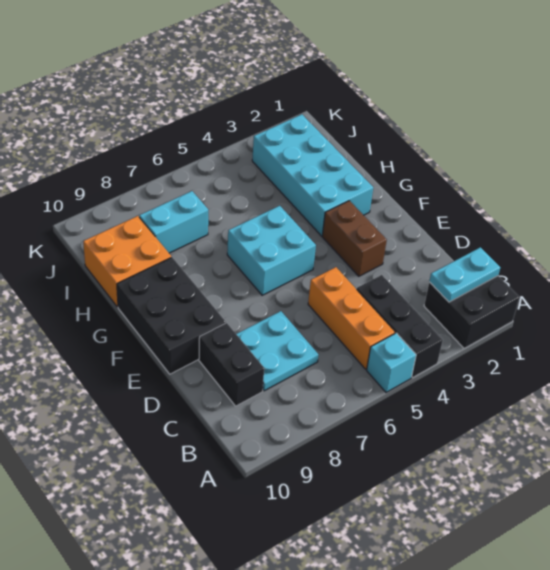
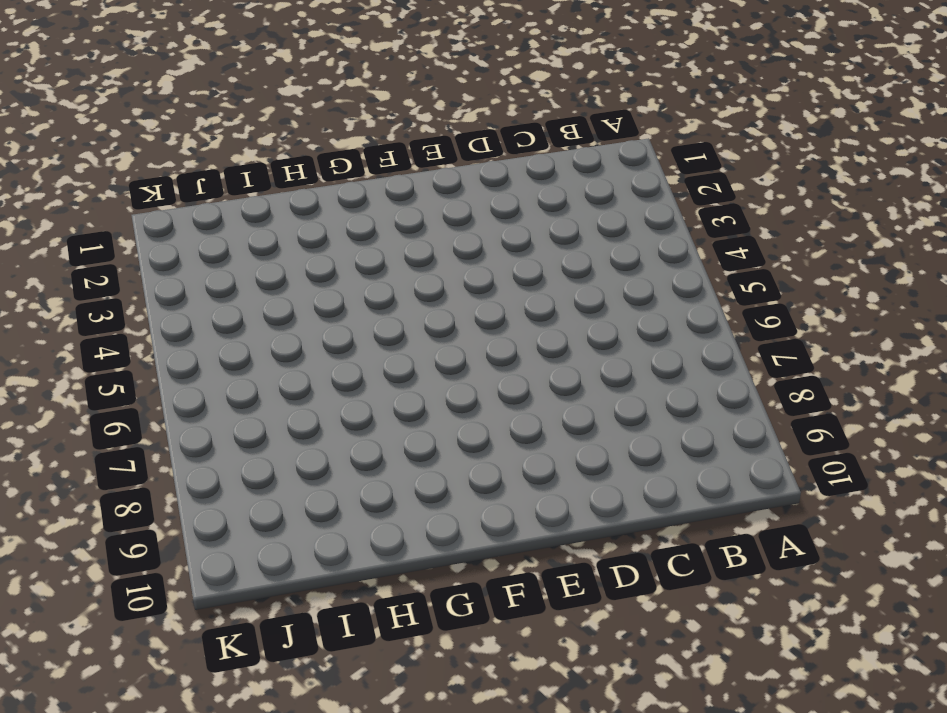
none -> black 2x2 brick [424,276,520,349]
none -> black 1x3 brick [357,275,443,377]
none -> cyan 1x1 brick [367,333,416,392]

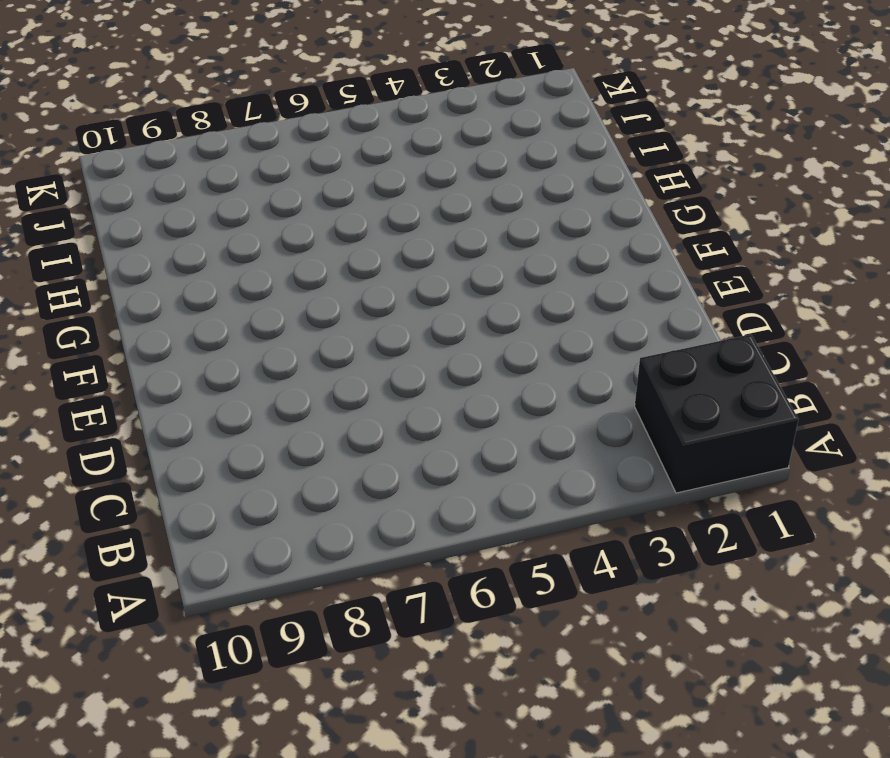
none -> black 1x3 brick [357,275,443,377]
none -> cyan 1x1 brick [367,333,416,392]
none -> orange 1x3 brick [308,267,395,369]

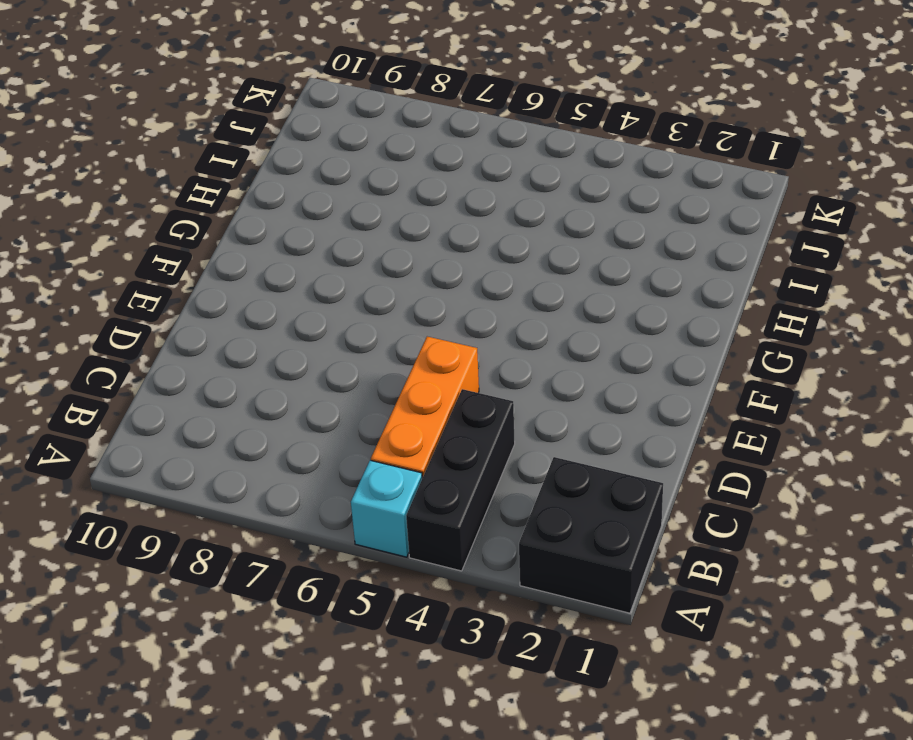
none -> cyan 2x2 plate [237,311,318,391]
none -> black 1x2 brick [199,323,264,406]
none -> brown 1x2 brick [322,201,387,276]

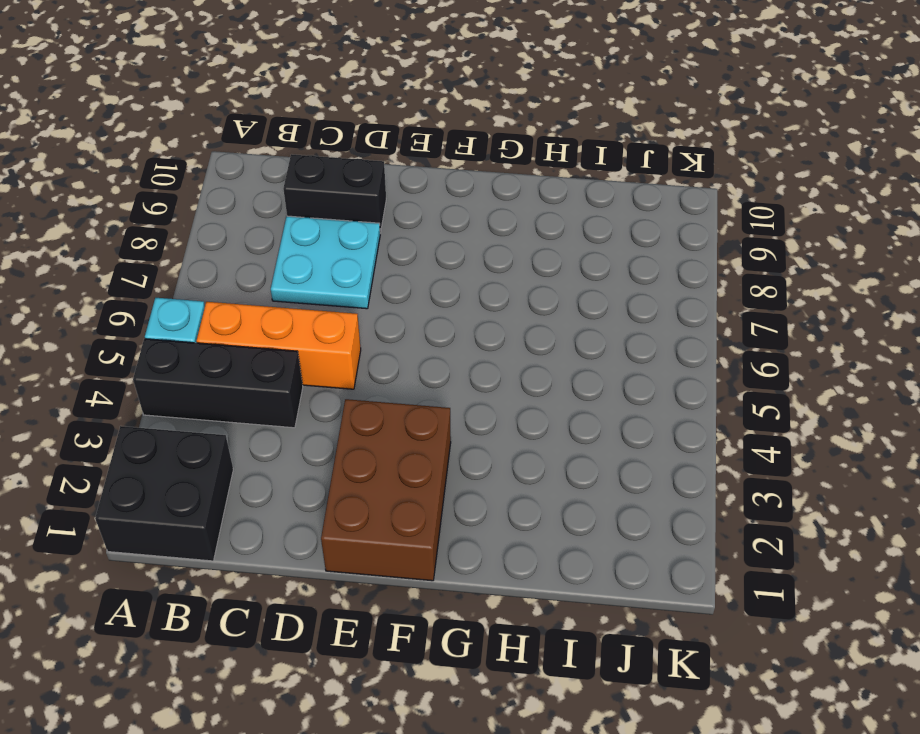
brown 2x3 brick [321,399,451,581] -> brown 1x2 brick [322,201,387,276]
none -> black 2x3 brick [117,257,226,374]
none -> cyan 2x2 brick [227,206,316,295]
none -> cyan 2x4 brick [252,114,373,236]

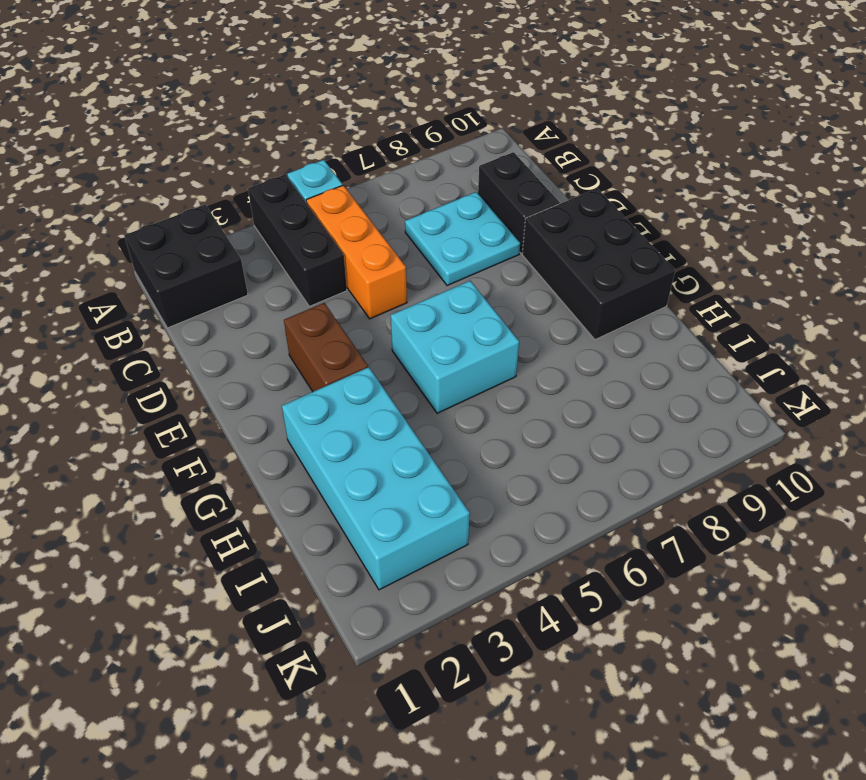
none -> orange 2x2 brick [83,216,171,307]
none -> cyan 1x2 brick [139,191,208,253]
none -> cyan 1x2 plate [429,247,500,302]

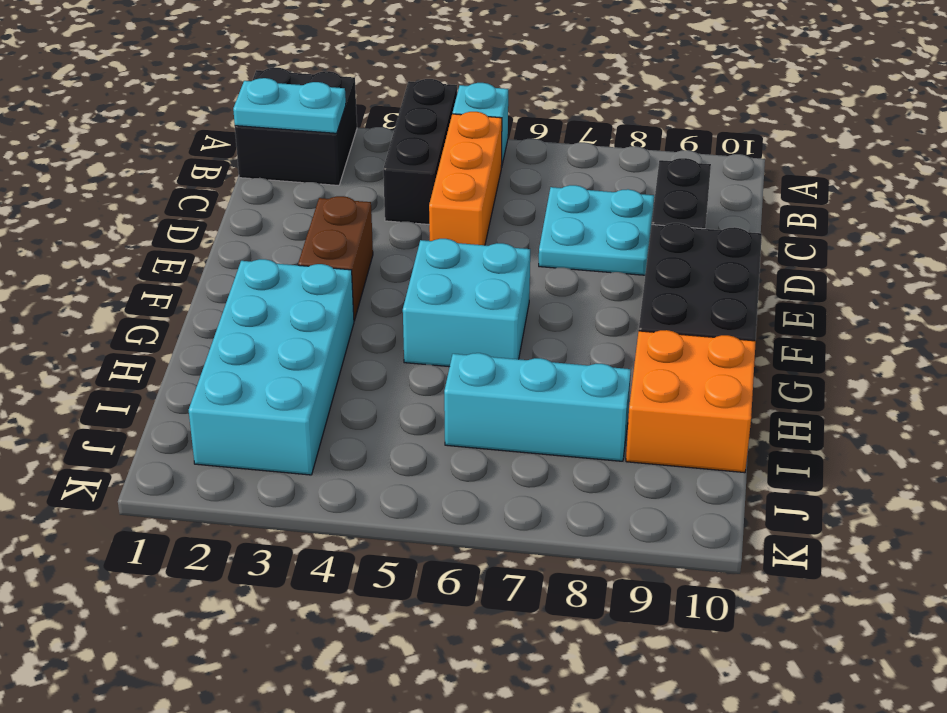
cyan 1x3 brick [444,353,631,461] -> cyan 1x2 brick [139,191,208,253]

